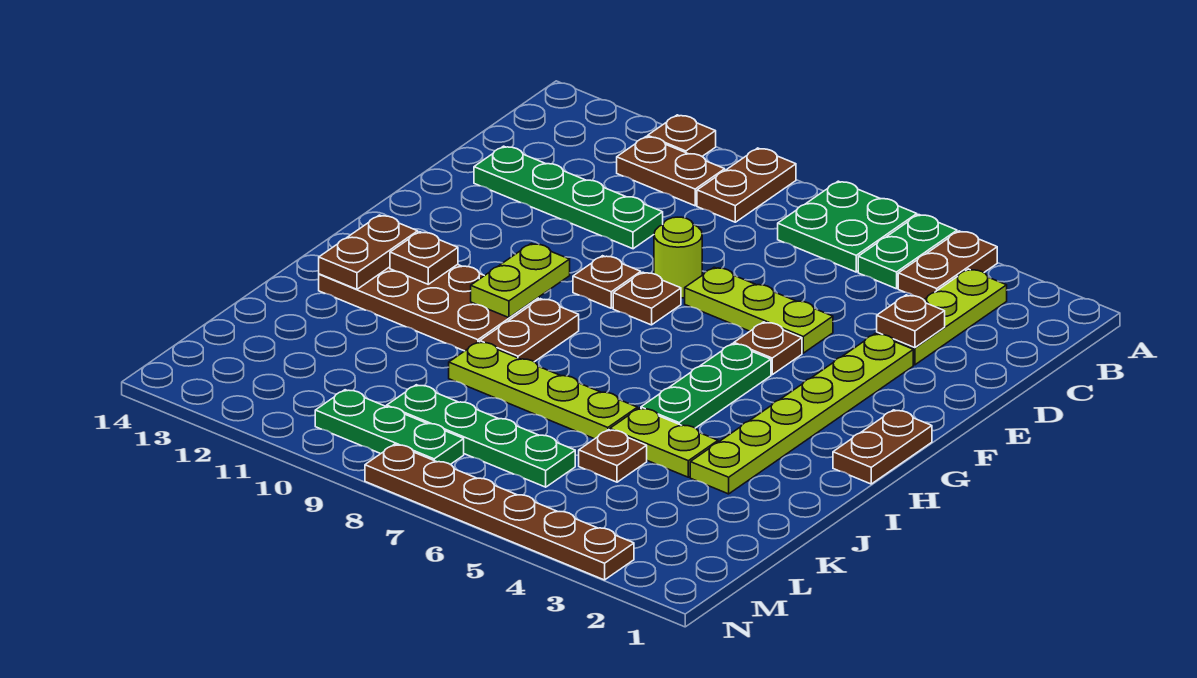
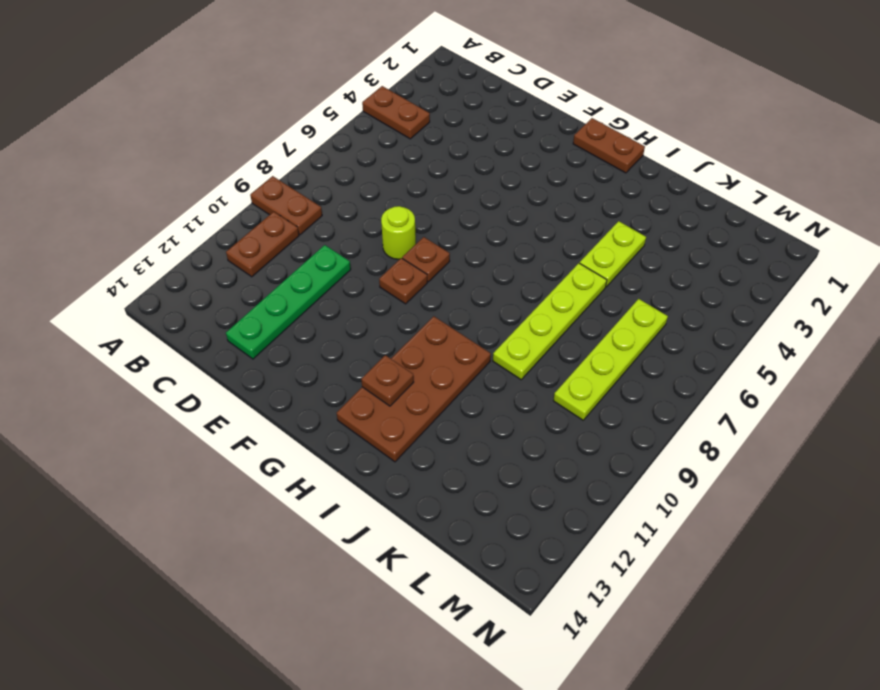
lime 1x4 plate [553,299,668,420] -> green 1x4 plate [387,385,575,487]
none -> green 1x2 plate [858,215,957,289]
none -> green 2x2 plate [778,181,917,272]
none -> brown 1x1 plate [648,115,716,156]

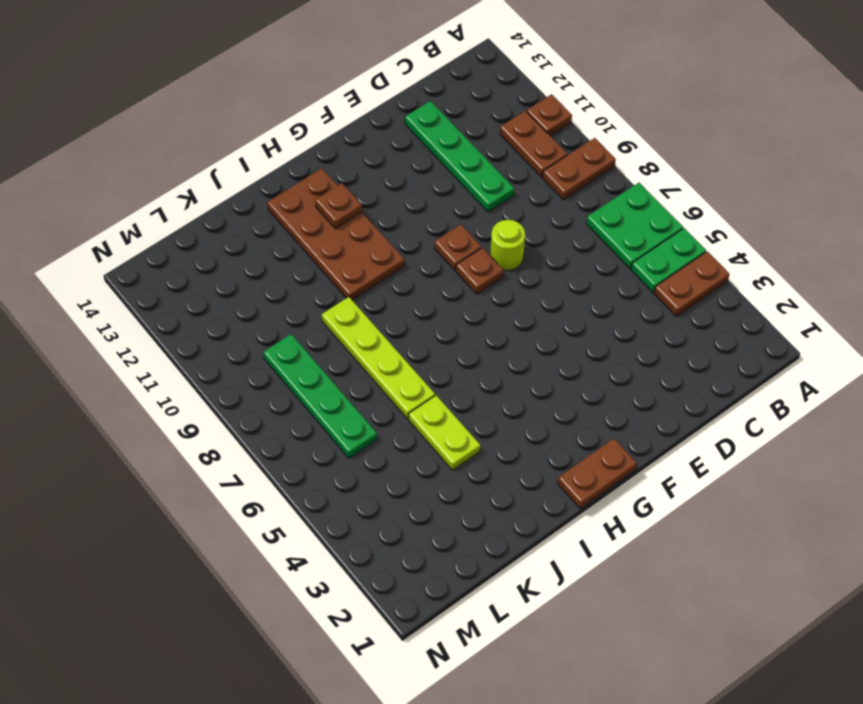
none -> lime 1x3 plate [877,269,1007,365]
none -> lime 1x6 plate [690,334,913,494]
none -> lime 1x3 plate [685,267,833,353]

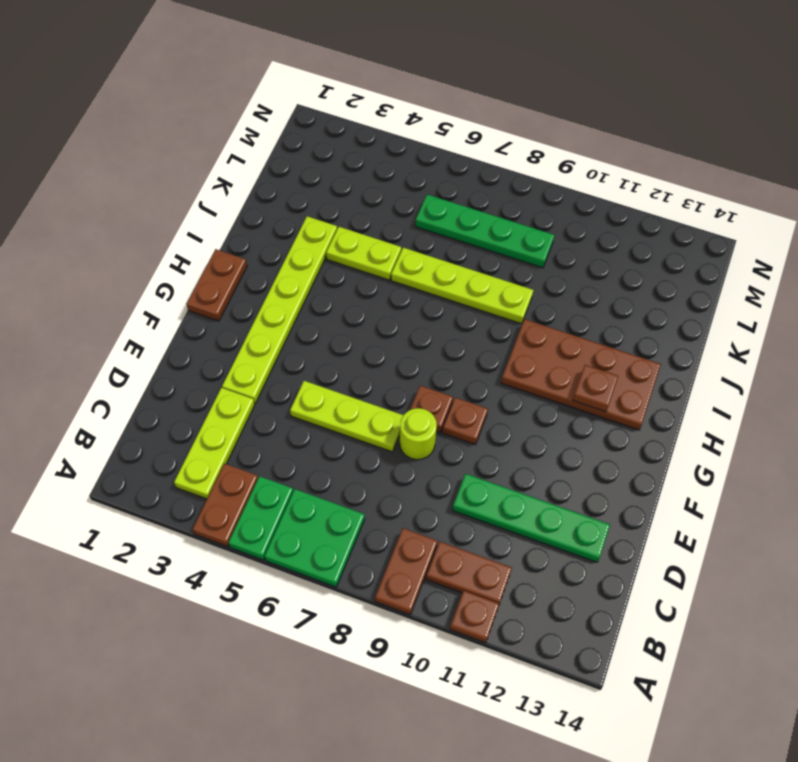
none -> brown 1x1 plate [734,322,802,375]
none -> green 1x3 plate [641,344,771,428]
none -> brown 1x2 plate [480,299,579,362]

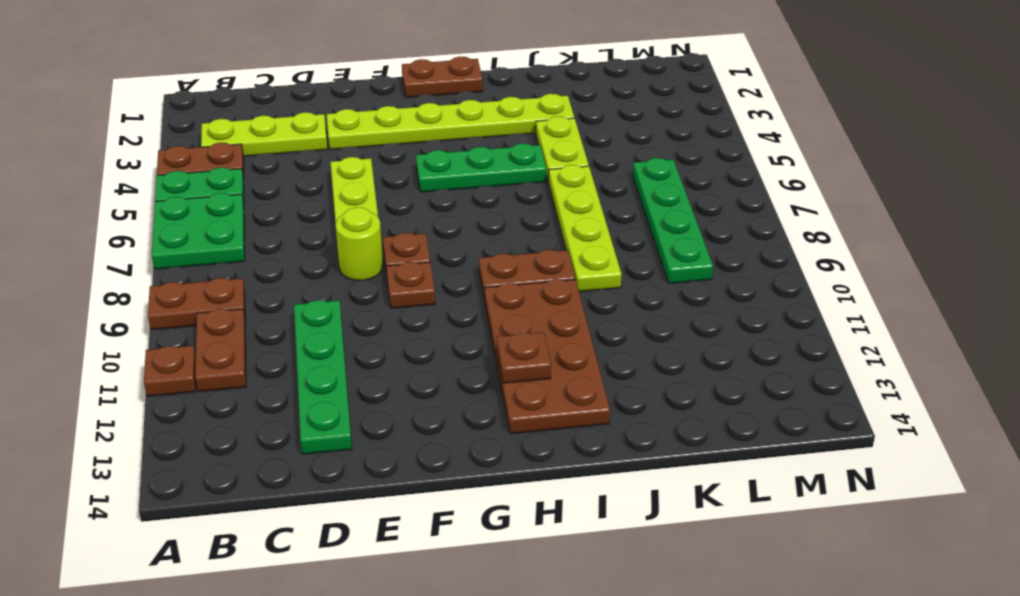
none -> brown 1x1 plate [734,322,802,375]
none -> brown 1x1 plate [579,430,647,482]
none -> green 1x3 plate [315,390,464,464]

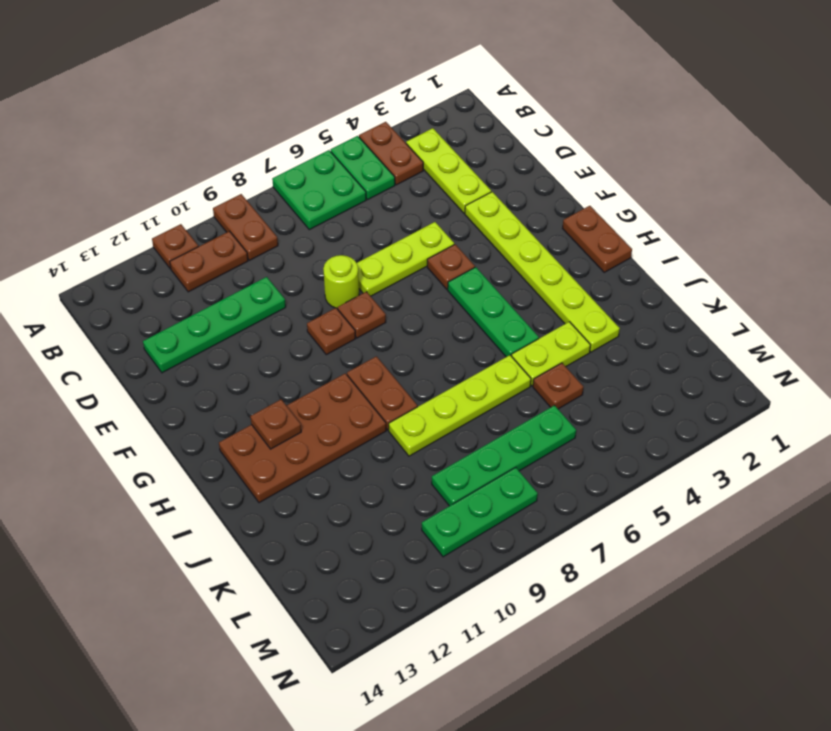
none -> brown 1x6 plate [365,444,634,580]
none -> brown 1x1 plate [877,295,945,348]
none -> lime 1x2 plate [471,243,570,318]

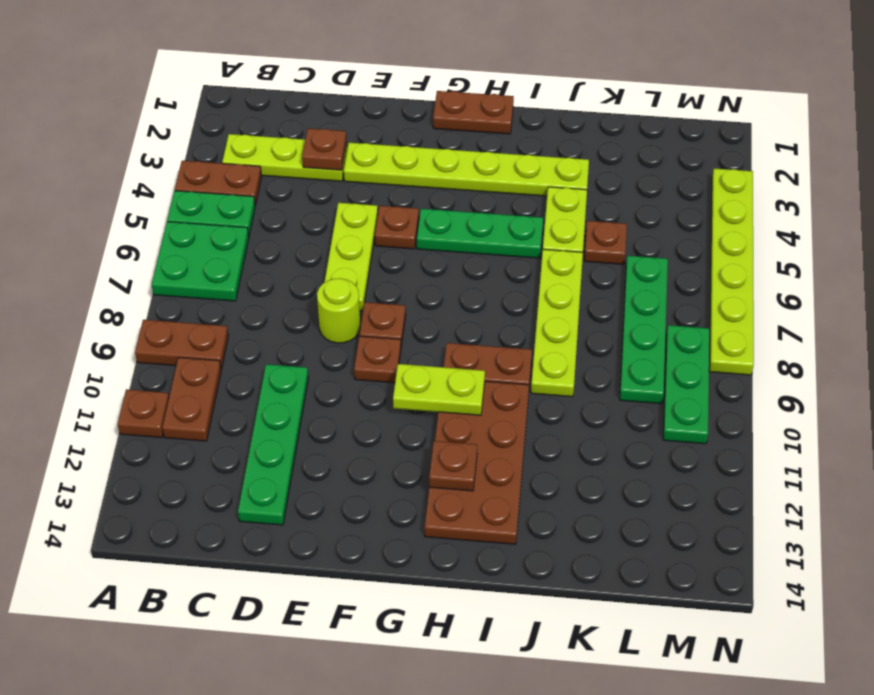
lime 1x6 plate [709,168,754,375] -> brown 1x6 plate [365,444,634,580]
none -> brown 1x2 plate [319,215,418,289]

